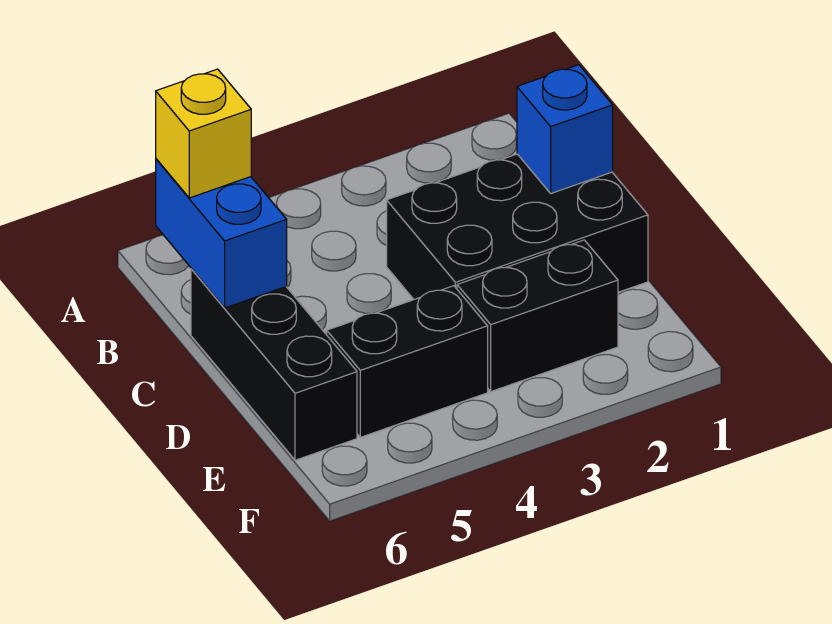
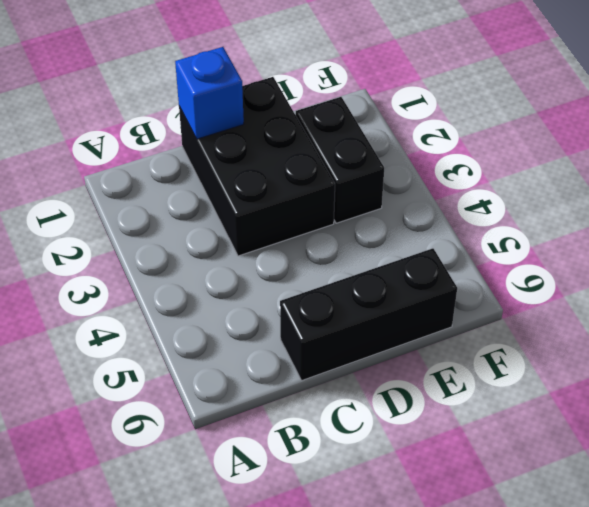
none -> black 1x2 brick [327,286,488,437]
none -> blue 1x2 brick [156,159,287,308]

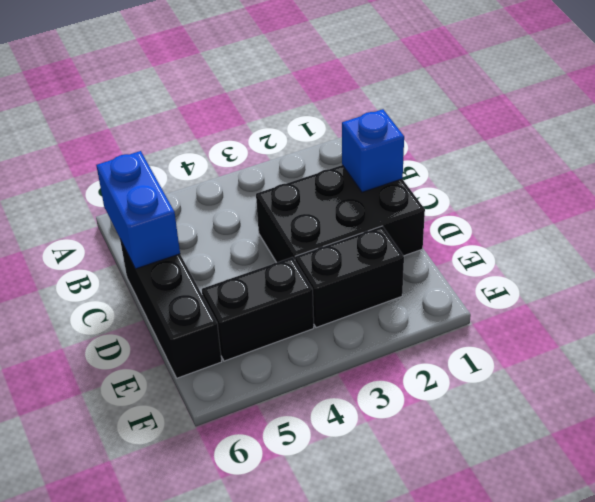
none -> yellow 1x1 brick [156,69,251,198]

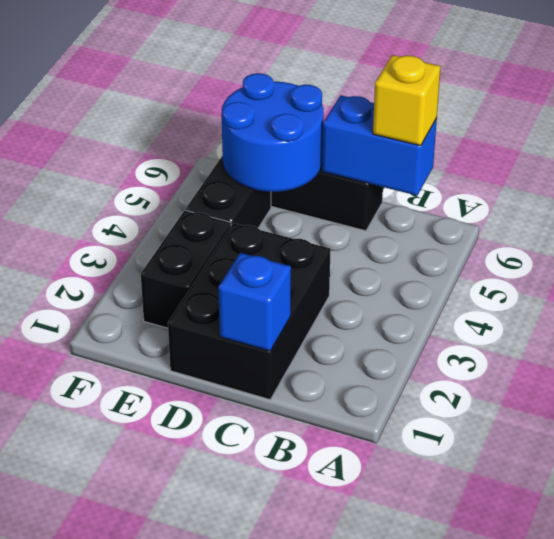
blue 2x2 round brick [222,73,324,192] -> none

